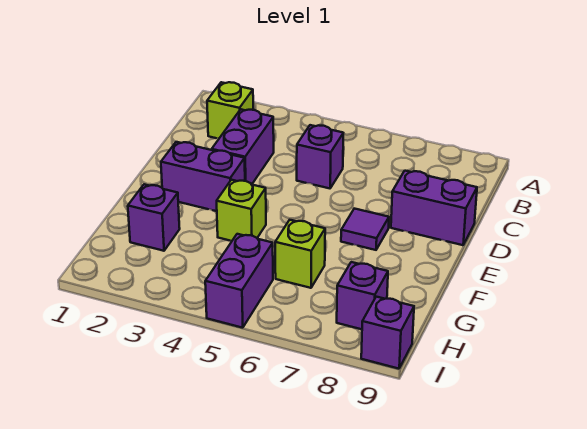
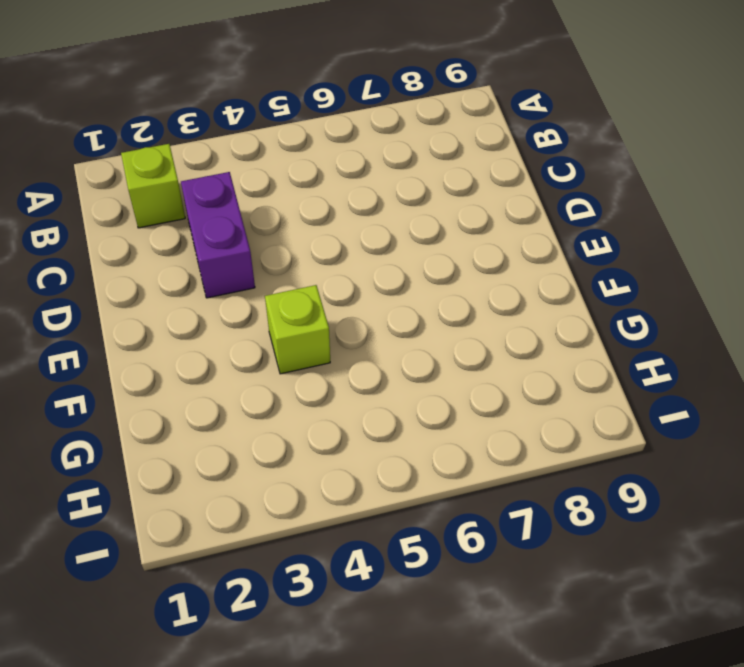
none -> purple 1x1 brick [297,125,343,188]
none -> purple 1x2 brick [391,171,477,245]
none -> purple 1x2 brick [161,142,245,211]

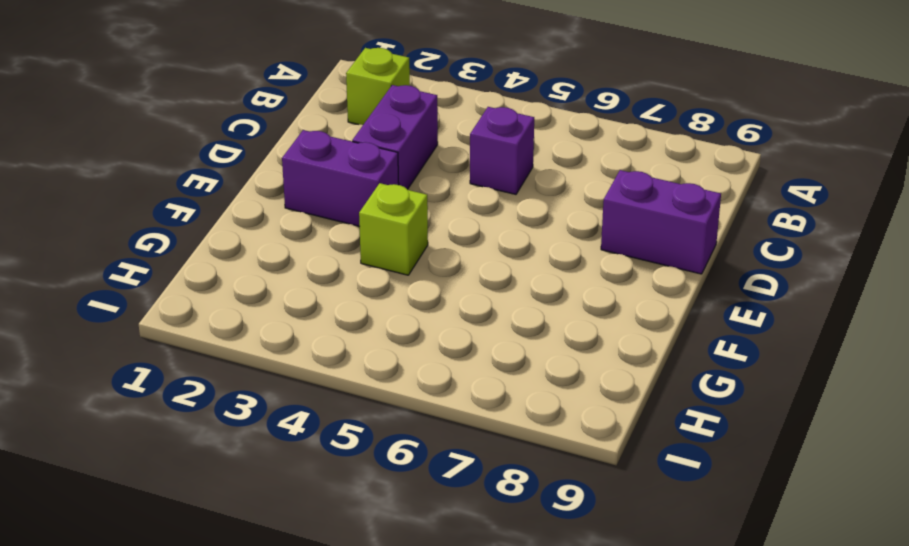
none -> purple 1x1 tile [341,209,389,250]
none -> purple 1x1 brick [128,184,180,251]
none -> lime 1x1 brick [275,220,325,288]

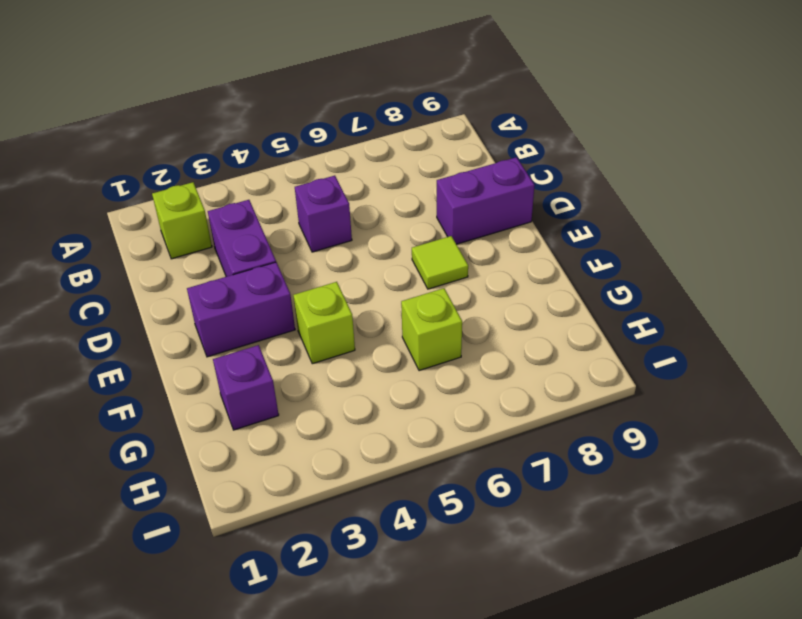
lime 1x1 tile [412,236,468,289] -> purple 1x1 tile [341,209,389,250]
none -> purple 1x2 brick [205,234,273,328]
none -> purple 1x1 brick [337,262,388,329]
none -> purple 1x1 brick [361,297,414,369]

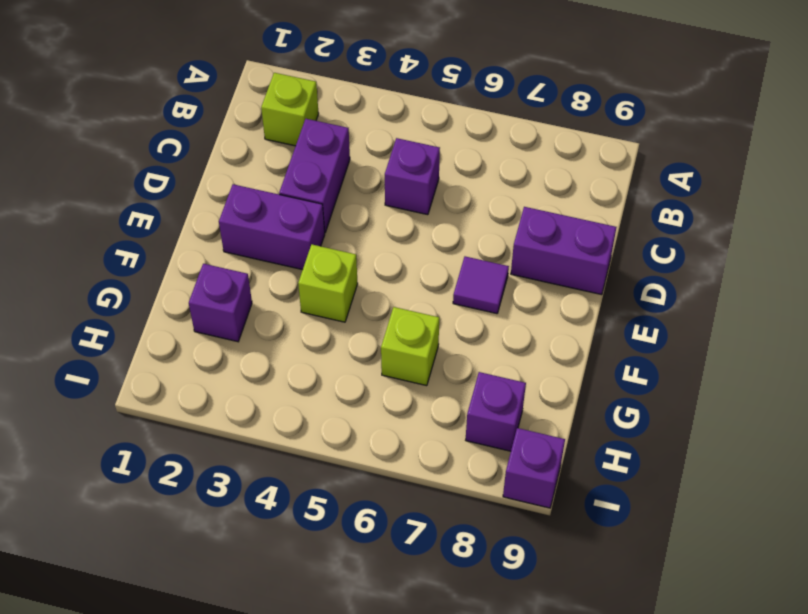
none -> purple 1x2 brick [205,234,273,328]

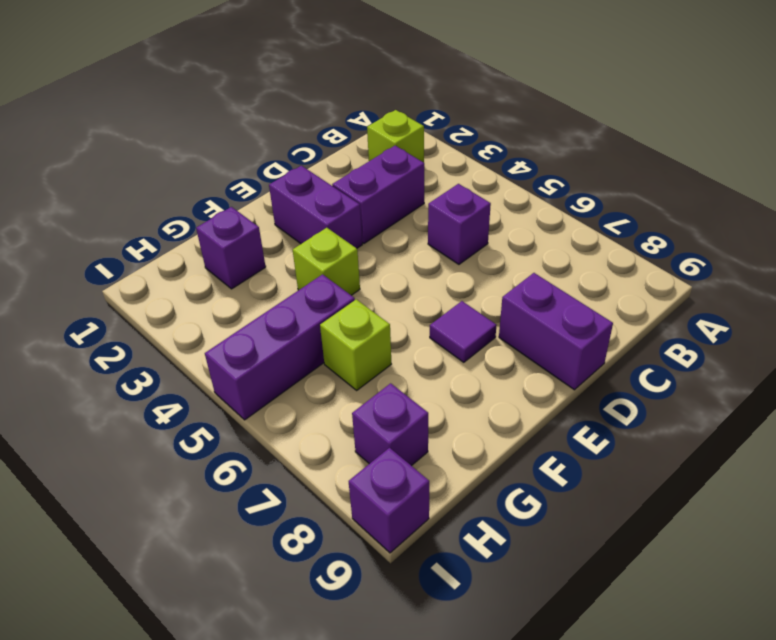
purple 1x3 brick [205,274,355,420] -> purple 1x2 brick [205,234,273,328]

